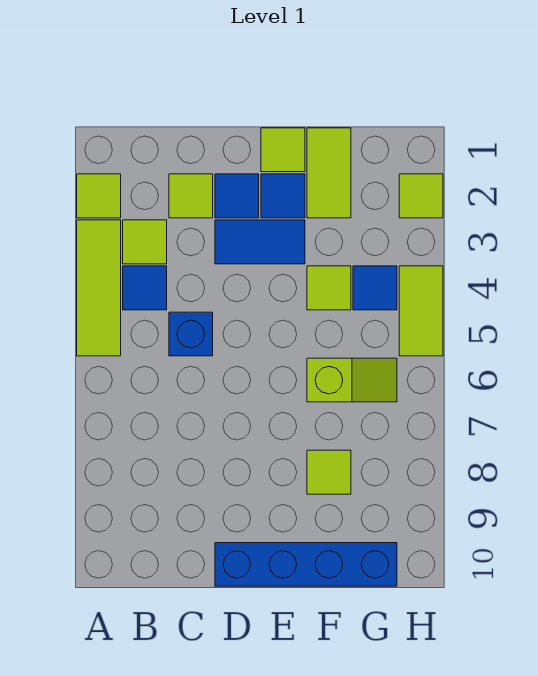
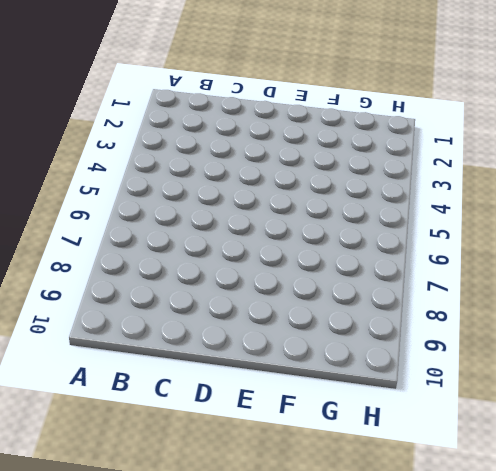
none -> lime 1x1 tile [77,174,121,218]
none -> lime 1x3 tile [77,220,121,356]
none -> lime 1x1 tile [123,220,167,264]

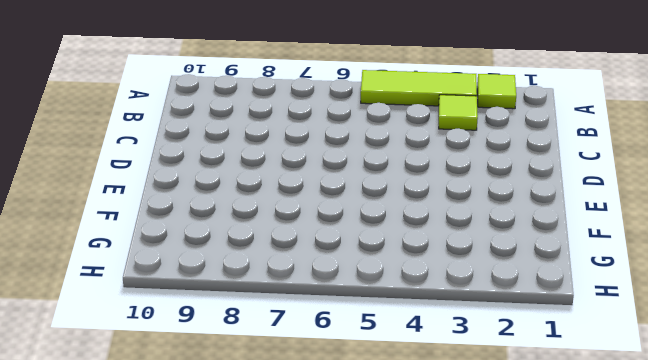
none -> blue 1x1 tile [123,266,167,310]
none -> lime 1x1 tile [169,174,213,218]
none -> blue 1x1 brick [169,312,213,356]

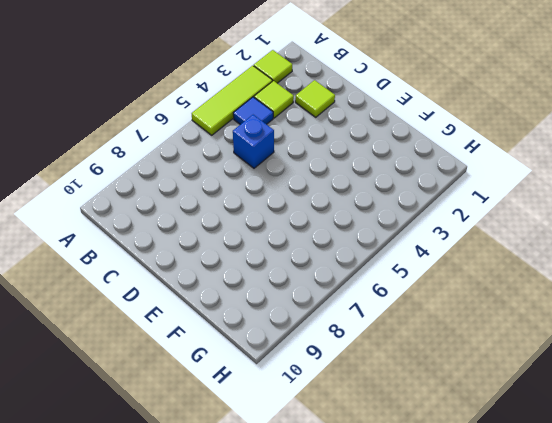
none -> blue 1x1 tile [215,174,259,218]
none -> blue 1x2 tile [215,220,305,264]
none -> blue 1x4 brick [215,543,397,586]

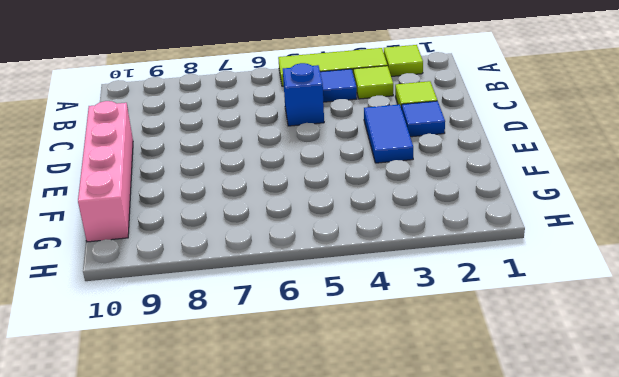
pink 1x4 brick [78,101,133,242] -> blue 1x4 brick [215,543,397,586]
none -> lime 1x1 tile [261,128,305,172]
none -> blue 1x1 tile [261,174,305,218]
none -> lime 1x2 tile [307,128,351,218]

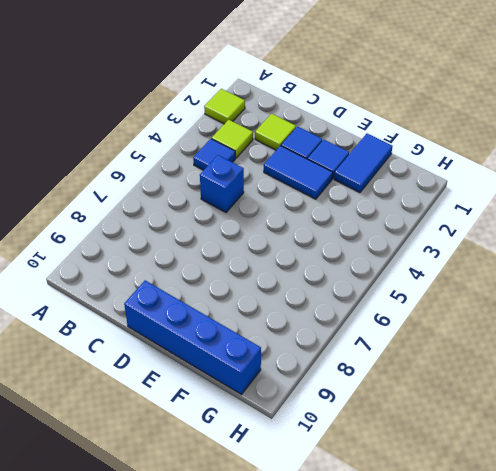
blue 1x2 tile [334,134,393,193] -> lime 1x2 tile [307,128,351,218]
none -> lime 1x3 tile [77,220,121,356]
none -> lime 1x1 tile [261,128,305,172]
none -> lime 1x1 tile [307,266,351,310]

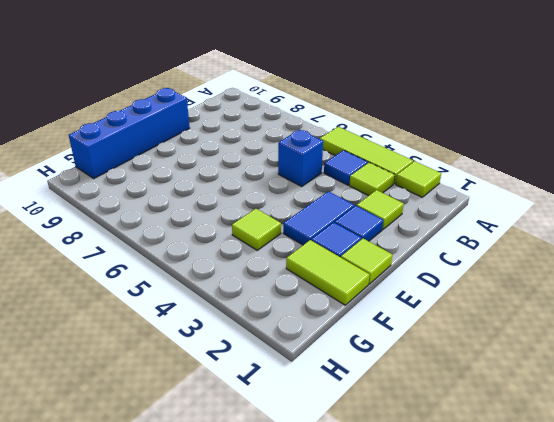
none -> lime 1x2 slope [307,358,397,402]
none -> lime 1x1 tile [307,450,351,494]
none -> blue 1x1 tile [353,266,397,310]

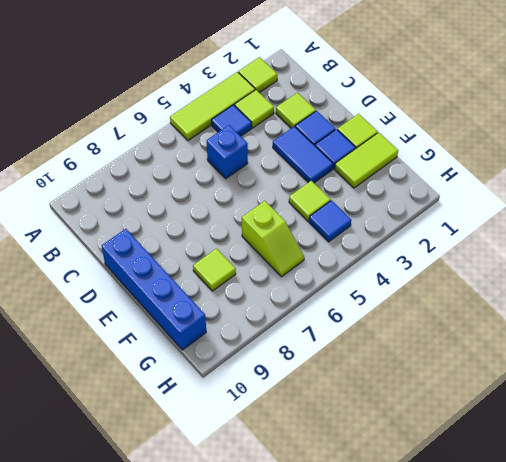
none -> lime 1x1 tile [399,174,443,218]
none -> lime 1x2 tile [399,266,443,356]

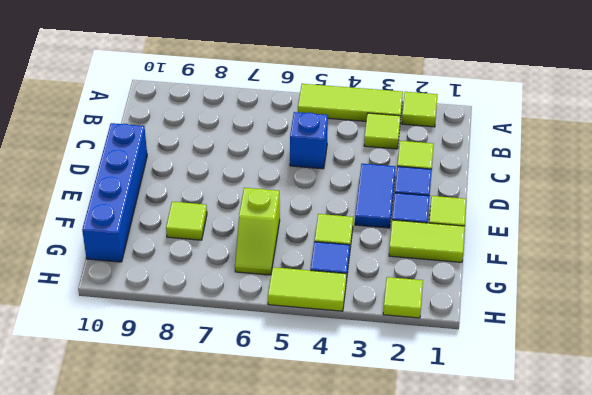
none -> blue 1x1 tile [123,266,167,310]

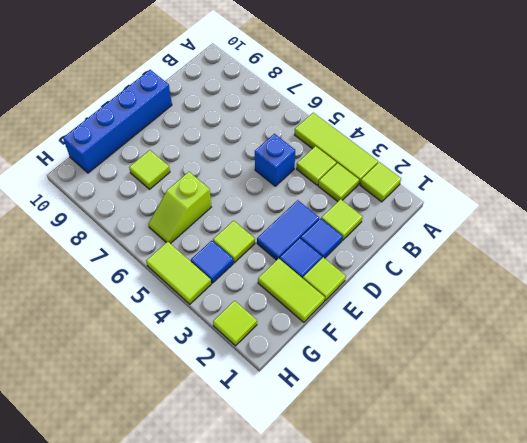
lime 1x1 tile [296,146,336,185] -> blue 1x1 tile [123,266,167,310]

